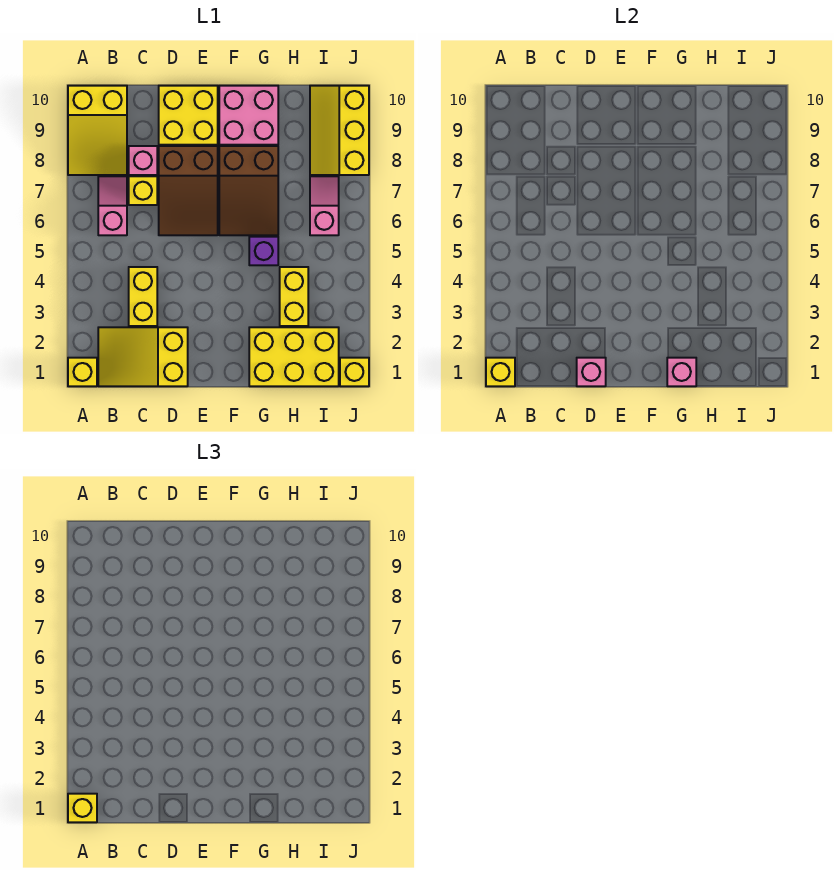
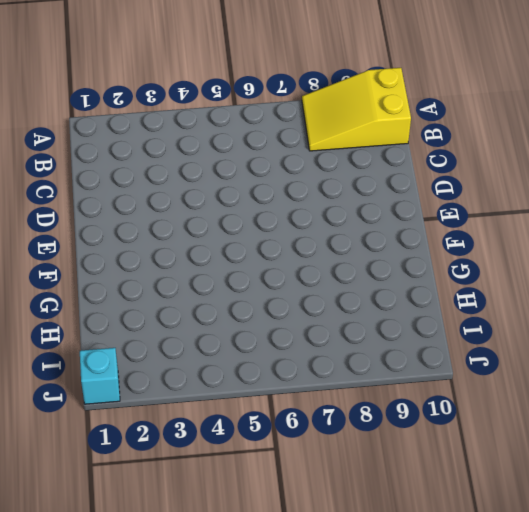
cyan 1x1 brick [80,348,120,404] -> yellow 1x1 brick [340,358,369,386]
none -> yellow 1x1 brick [68,358,97,386]
none -> yellow 2x3 slope [98,327,188,386]
none -> pink 1x2 slope [98,176,127,235]

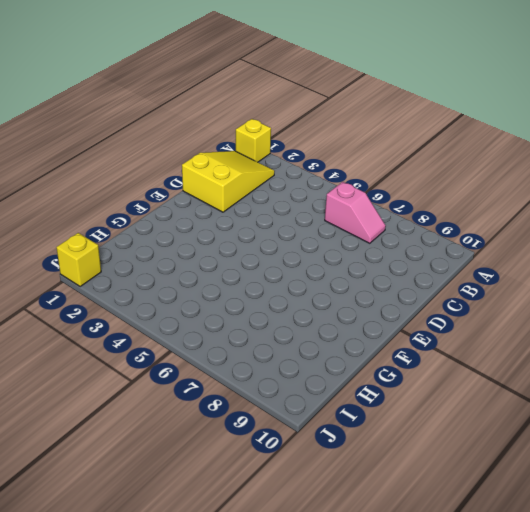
none -> yellow 2x3 slope [68,86,127,175]
none -> yellow 1x2 brick [129,267,157,326]
none -> yellow 1x1 brick [129,176,157,205]

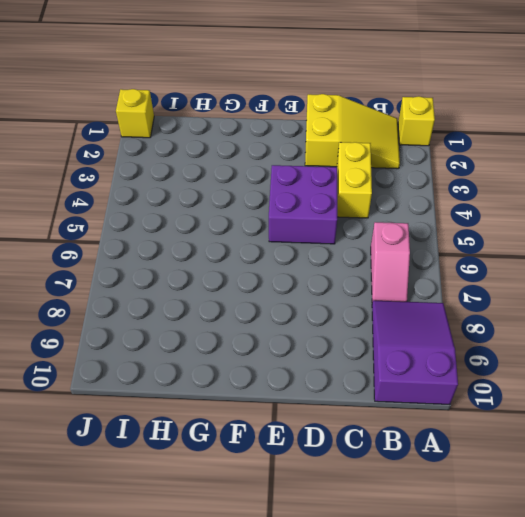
purple 2x3 slope [372,301,458,405] -> yellow 2x3 slope [68,86,127,175]
purple 2x2 brick [269,165,337,244] -> none
none -> yellow 1x1 brick [129,176,157,205]
none -> pink 1x1 brick [129,146,157,175]
none -> brown 2x3 slope [159,146,218,235]

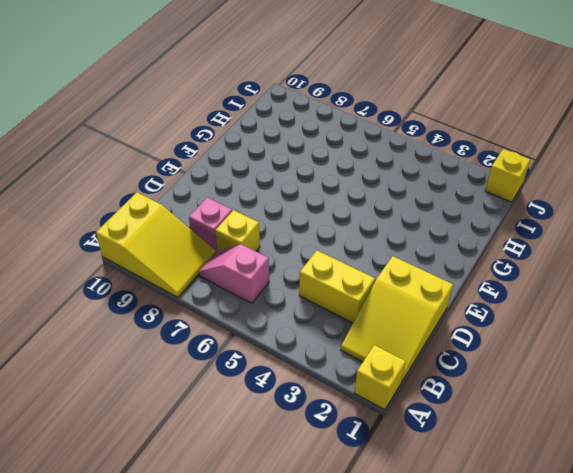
none -> brown 2x3 slope [159,146,218,235]
none -> yellow 2x2 brick [159,86,218,145]
none -> brown 2x3 slope [219,146,278,235]

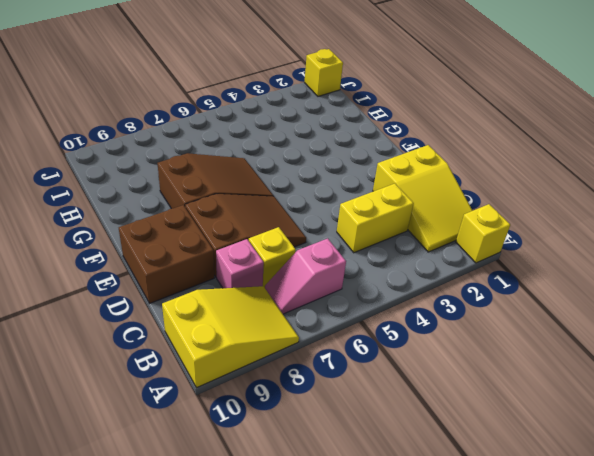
brown 2x2 brick [119,205,214,303] -> yellow 2x2 brick [159,86,218,145]
none -> pink 2x2 brick [219,86,278,145]
none -> yellow 2x3 brick [249,327,339,386]
none -> purple 1x1 brick [249,237,278,265]

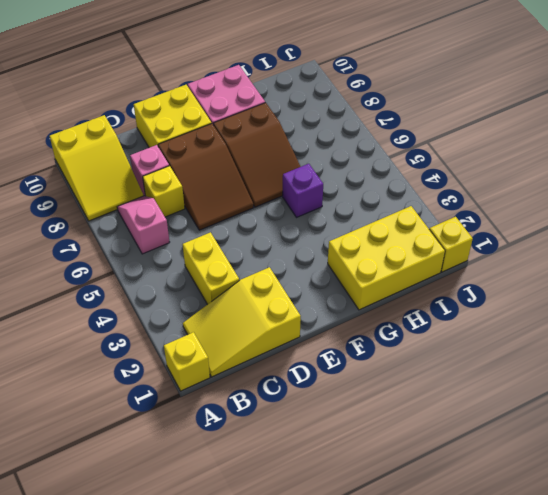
none -> yellow 1x2 brick [280,267,308,326]
none -> pink 1x2 slope [310,176,339,235]
none -> yellow 2x3 slope [310,86,369,175]

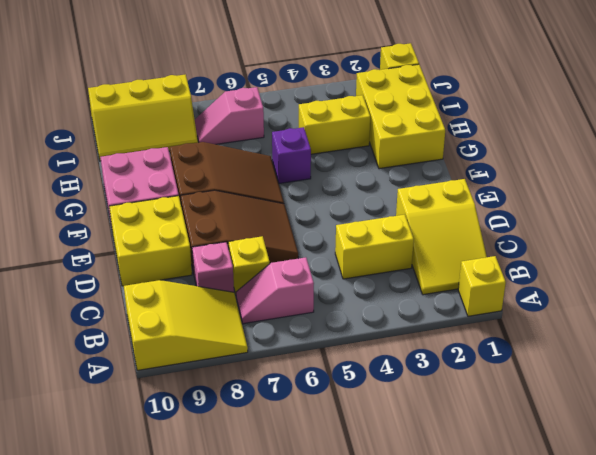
none -> yellow 1x1 brick [486,358,515,386]
none -> pink 1x1 brick [577,358,606,386]
none -> pink 1x1 brick [667,358,696,386]

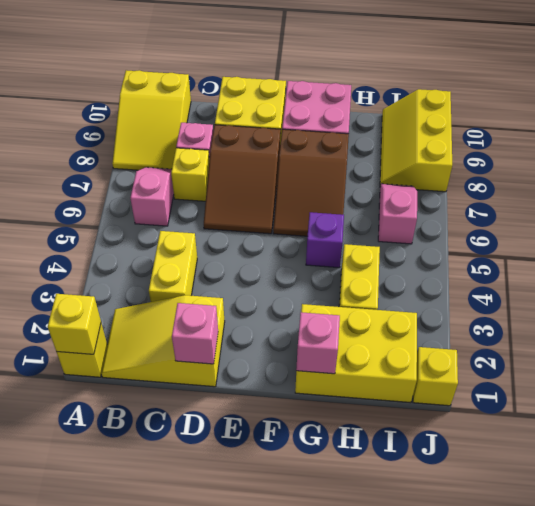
none -> yellow 1x1 brick [68,794,97,822]

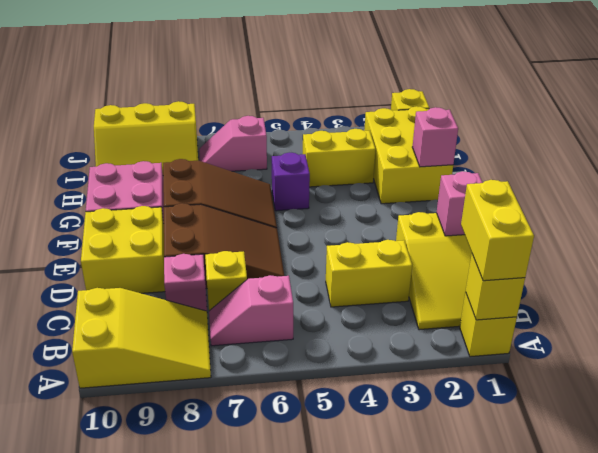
yellow 1x2 brick [461,180,534,281] -> yellow 1x1 brick [68,794,97,822]

